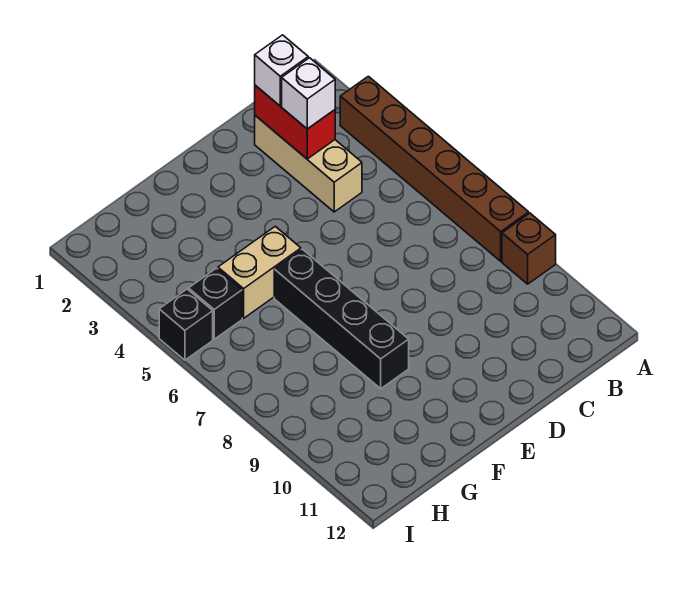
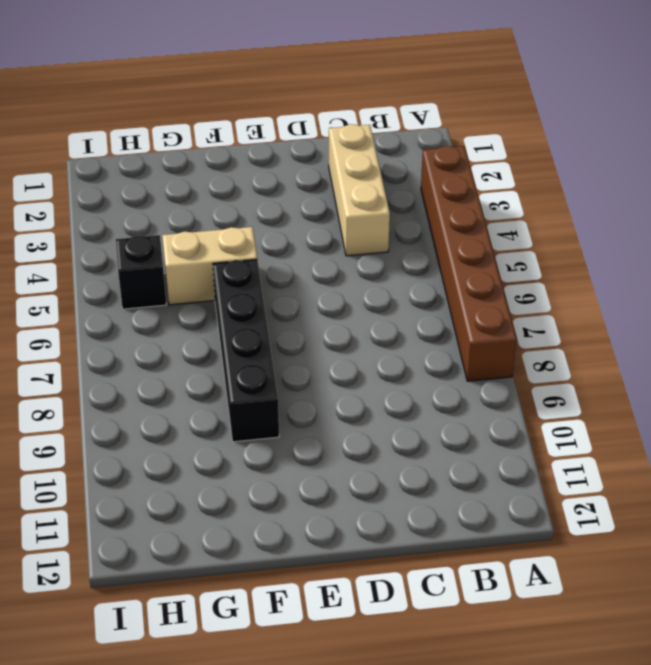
none -> brown 1x1 brick [502,213,556,284]
none -> black 1x1 brick [159,289,213,360]

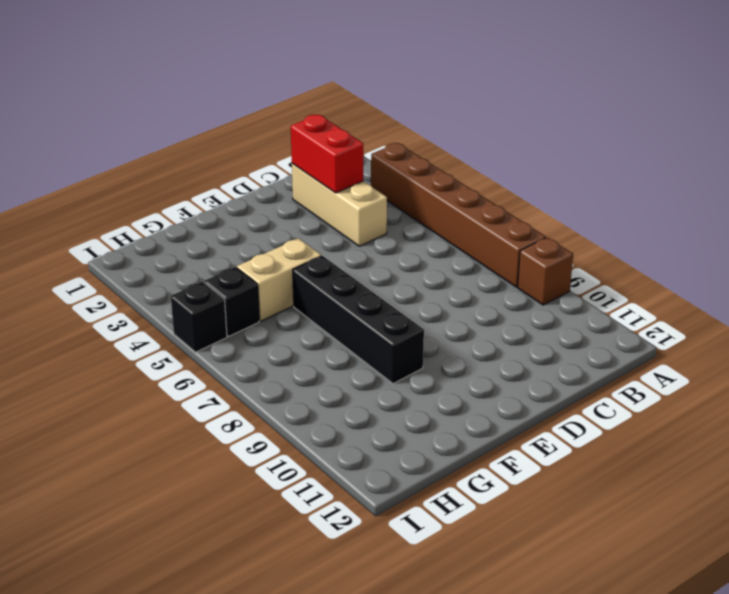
none -> white 1x1 brick [255,35,308,106]
none -> white 1x1 brick [282,58,335,129]

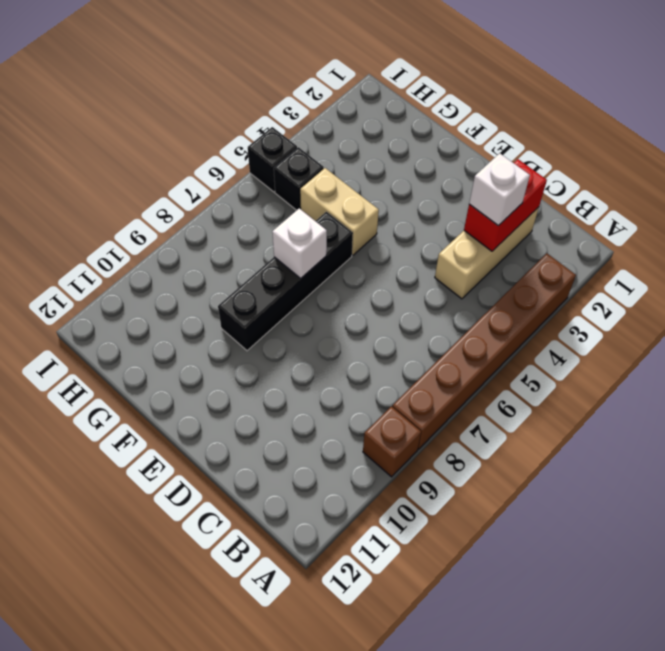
white 1x1 brick [272,208,327,279] -> white 1x1 brick moved to [255,35,308,106]

